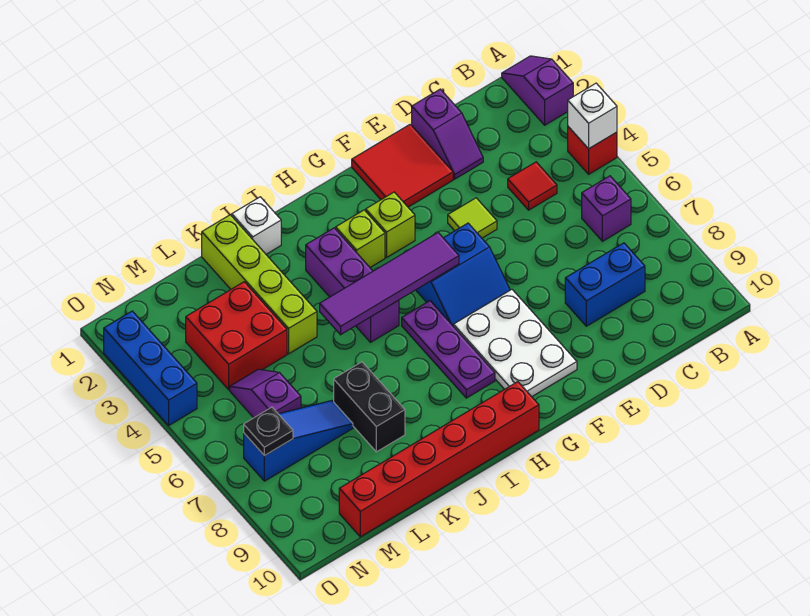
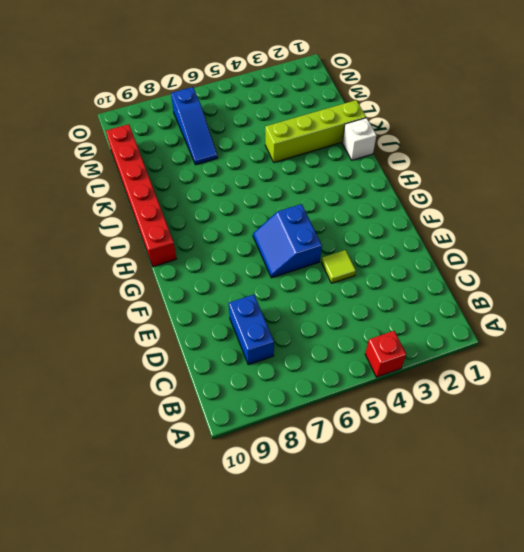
none -> purple 1x2 slope [502,56,573,125]
none -> purple 1x1 brick [582,176,631,241]
none -> red 1x1 tile [508,162,557,210]

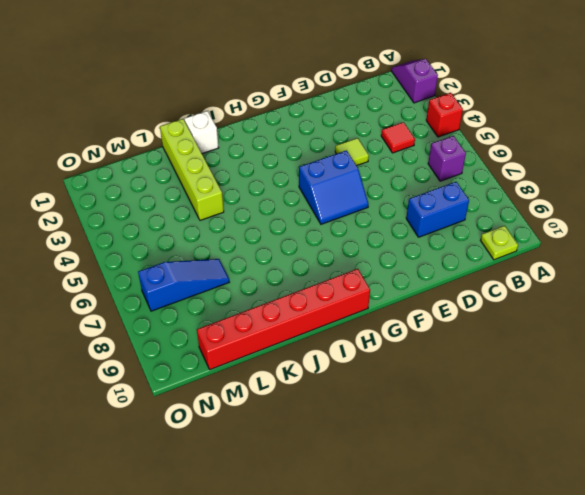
lime 1x1 plate [481,226,518,260] -> none
none -> purple 1x2 slope [412,89,483,179]
none -> red 2x2 tile [352,124,453,207]
none -> white 2x3 plate [454,289,577,397]

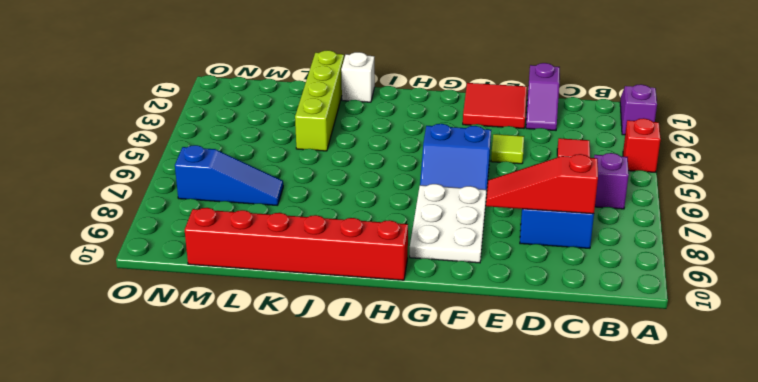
red 1x3 slope [486,154,598,214] -> none
none -> lime 1x1 brick [366,192,415,257]
none -> lime 1x1 brick [336,210,385,267]
none -> purple 1x3 plate [402,301,495,398]

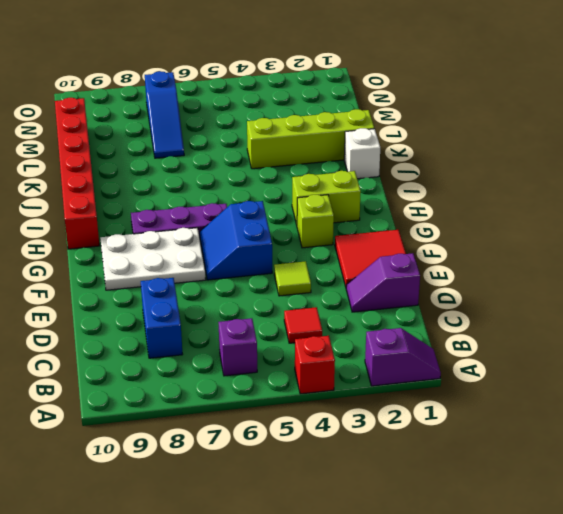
lime 1x2 brick [292,171,361,225] -> lime 1x1 brick [336,210,385,267]
none -> purple 1x3 brick [306,228,399,342]
none -> black 1x2 brick [334,362,405,452]
none -> red 2x2 brick [186,282,287,390]

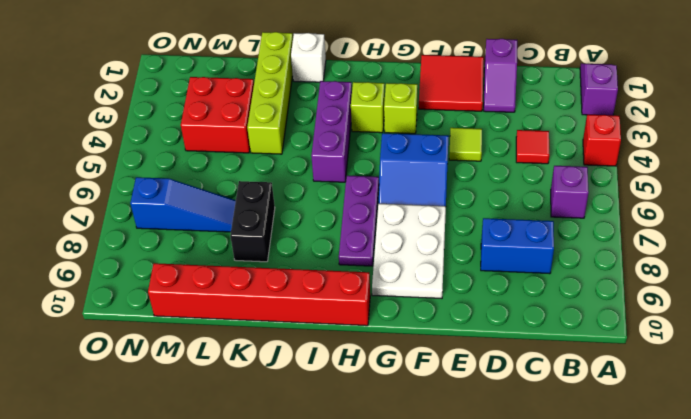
none -> purple 1x2 slope [230,369,301,418]
none -> blue 1x3 brick [104,311,197,425]
none -> white 1x1 brick [568,83,617,149]

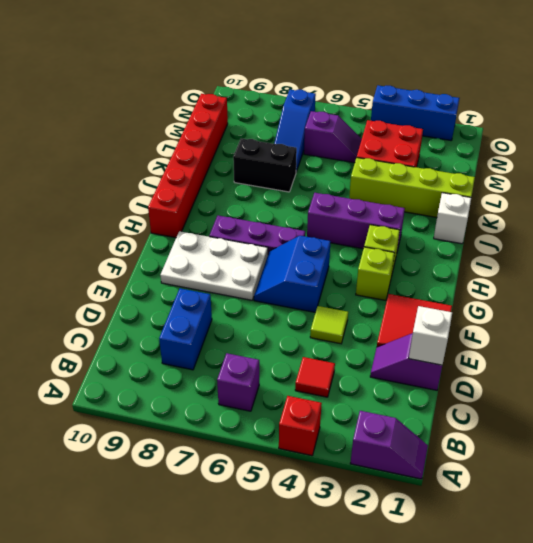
white 1x1 brick [409,306,452,365] -> white 1x1 brick moved to [568,83,617,149]
none -> purple 1x4 tile [320,233,459,335]
none -> black 1x1 plate [244,407,293,456]

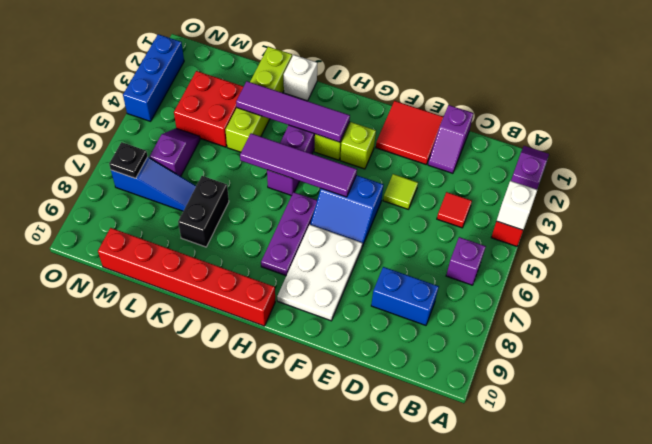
purple 1x4 tile [236,81,350,142] -> none

